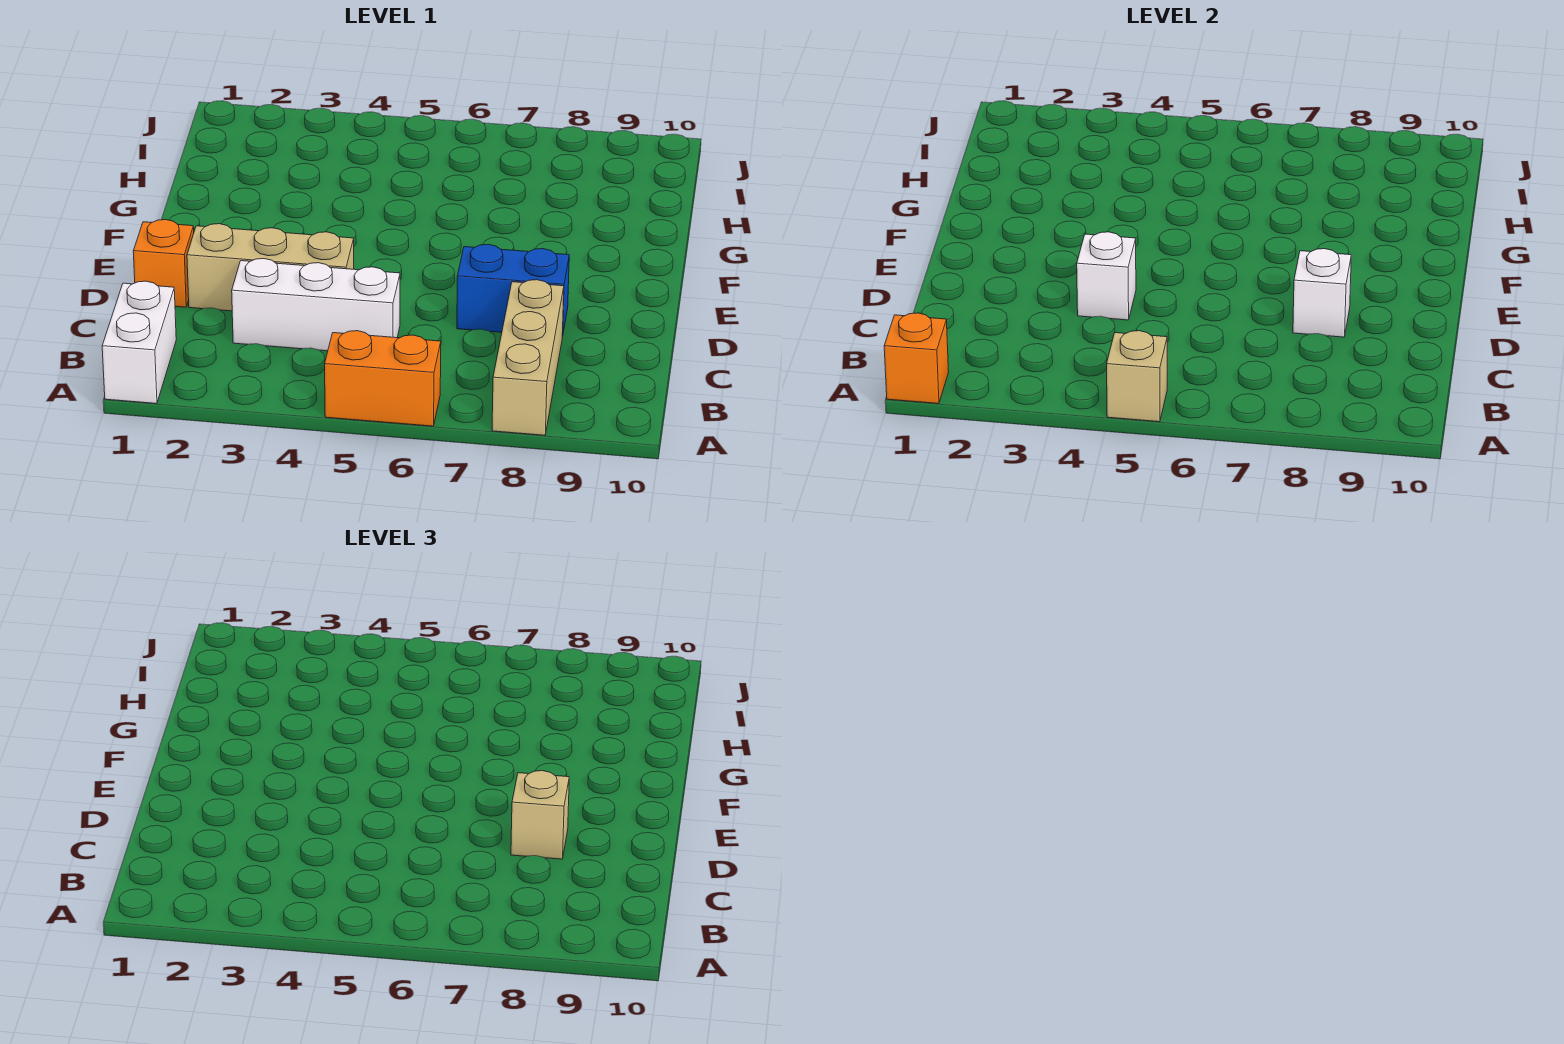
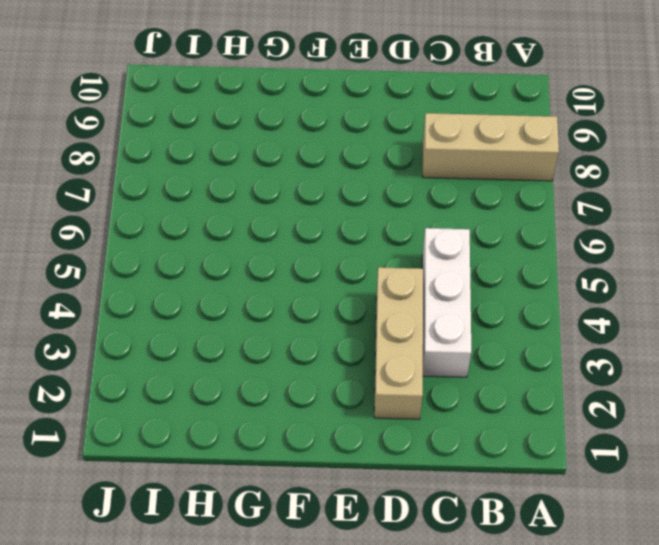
none -> white 1x2 brick [102,281,176,404]
none -> orange 1x2 brick [325,331,441,426]
none -> orange 1x1 brick [133,220,194,307]

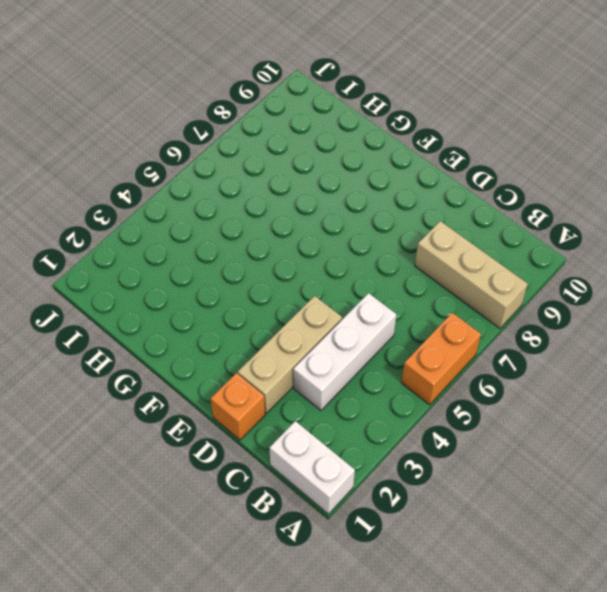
none -> blue 1x2 brick [457,244,569,337]
none -> orange 1x1 brick [884,313,949,404]
none -> tan 1x1 brick [1107,331,1167,422]

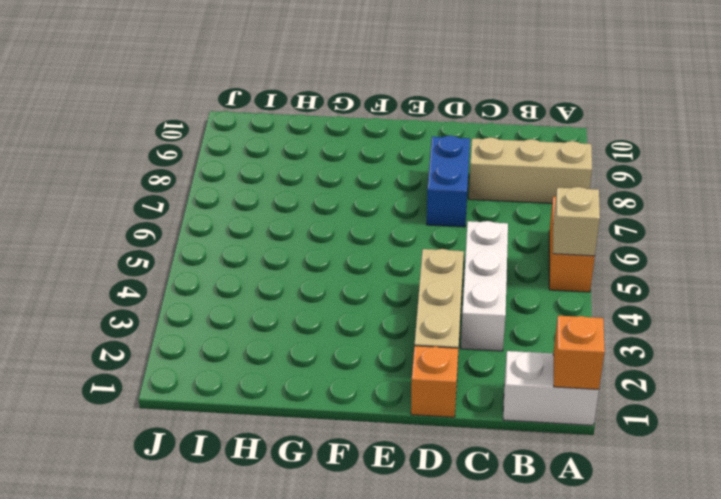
none -> white 1x1 brick [1077,232,1136,320]
none -> white 1x1 brick [1293,249,1351,337]
none -> tan 1x1 brick [511,771,569,859]

